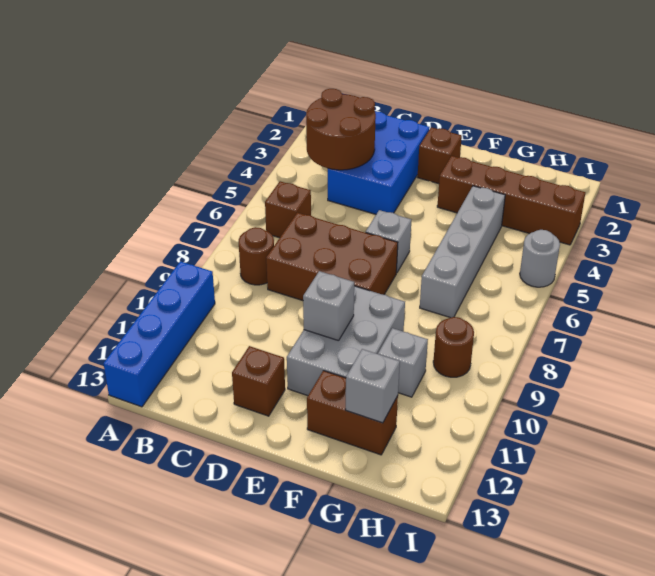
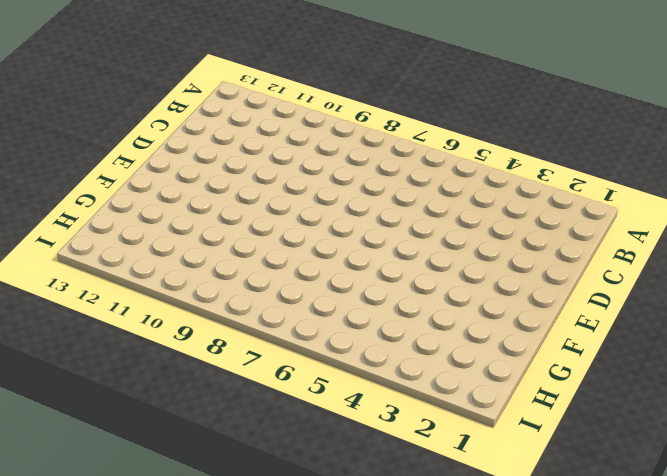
none -> blue 1x4 brick [103,261,215,407]
none -> brown 1x1 brick [265,181,311,238]
none -> brown 1x1 round brick [239,227,274,285]

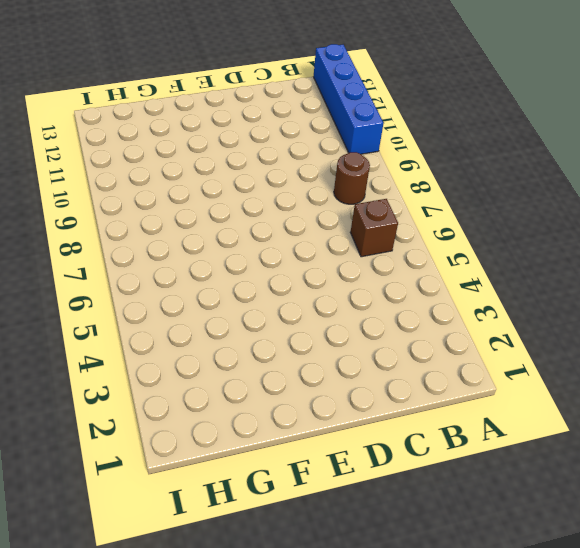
none -> blue 2x3 brick [328,111,430,214]
none -> brown 2x3 brick [266,213,398,301]
none -> brown 1x1 brick [232,346,285,416]

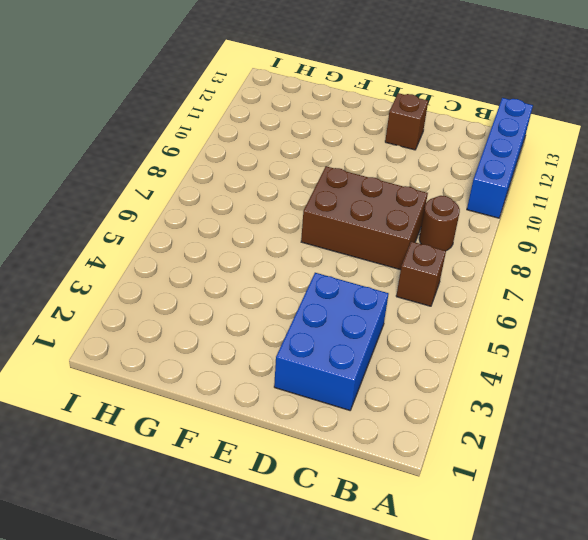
none -> brown 1x1 brick [418,127,462,184]
none -> grey 1x1 brick [366,210,411,273]
none -> grey 2x3 brick [287,286,405,396]

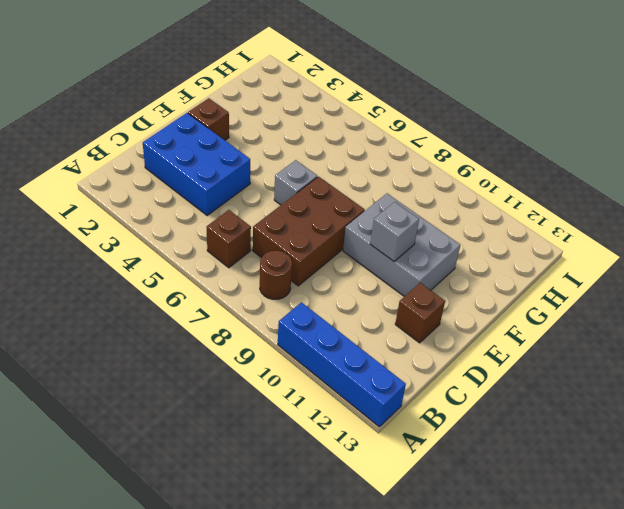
none -> brown 1x4 brick [437,156,585,245]
none -> brown 1x2 brick [307,371,398,455]
none -> grey 1x4 brick [420,186,505,318]

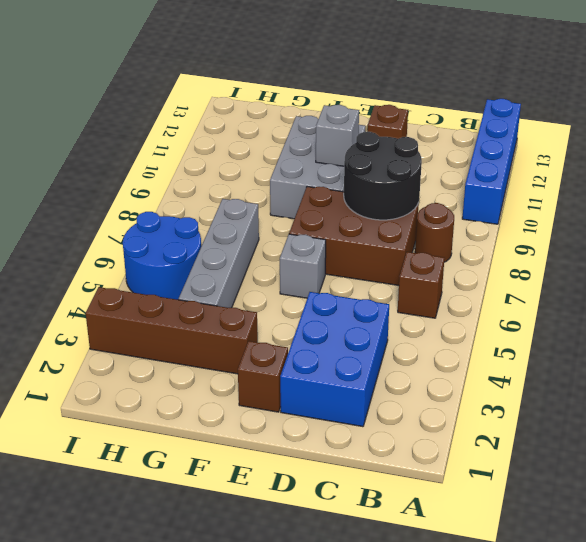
black 2x2 round brick [344,132,422,220] -> none
blue 2x2 round brick [123,212,201,300] -> grey 1x1 round brick [520,230,560,287]
none -> brown 1x2 brick [307,371,398,455]
none -> grey 1x1 brick [378,328,428,397]
none -> brown 1x1 round brick [433,317,474,377]

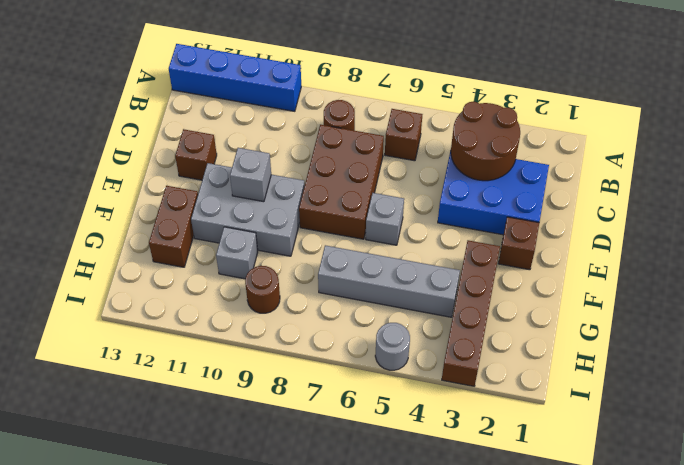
none -> grey 1x1 brick [346,349,400,423]

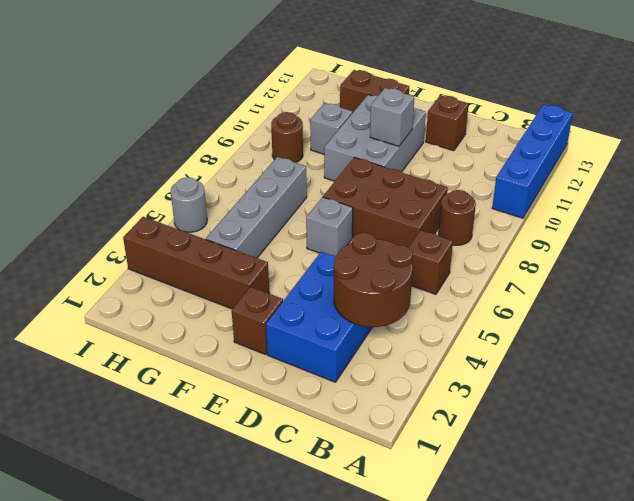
none -> grey 1x1 brick [346,349,400,423]

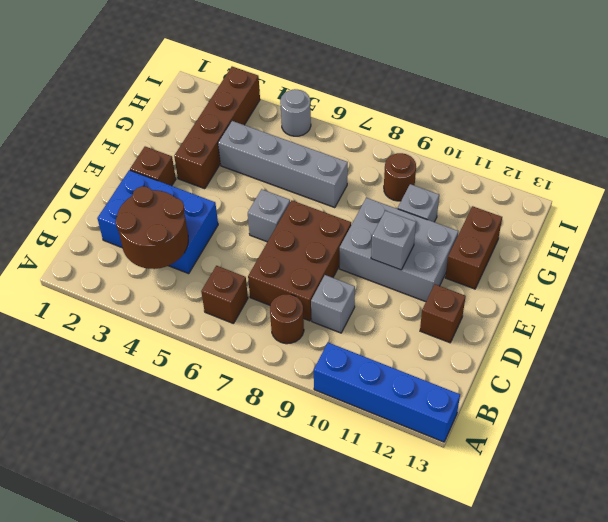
grey 1x1 brick [311,275,355,333] -> grey 1x1 brick moved to [346,349,400,423]

